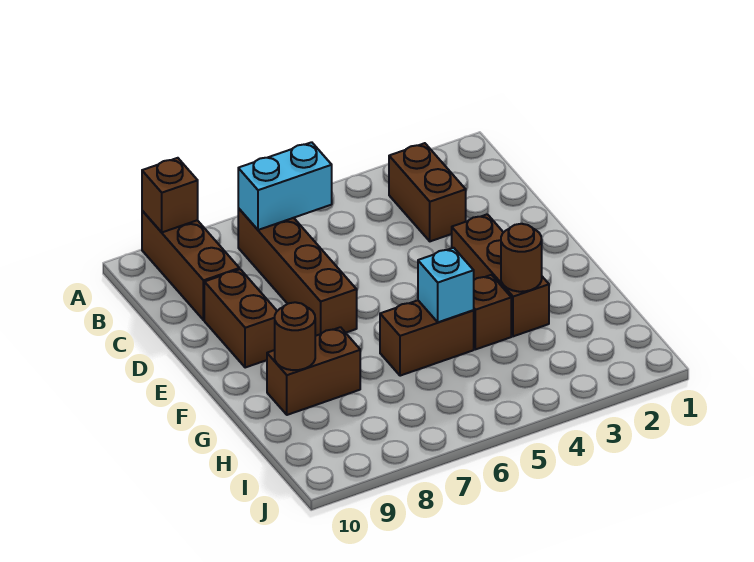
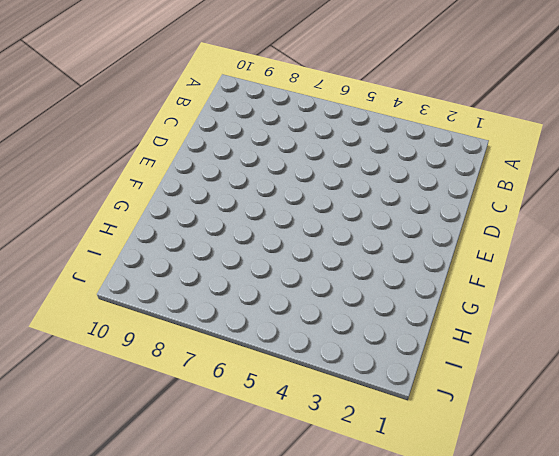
none -> brown 1x3 brick [142,211,239,320]
none -> brown 1x2 brick [389,143,466,241]
none -> brown 1x4 brick [238,208,357,336]

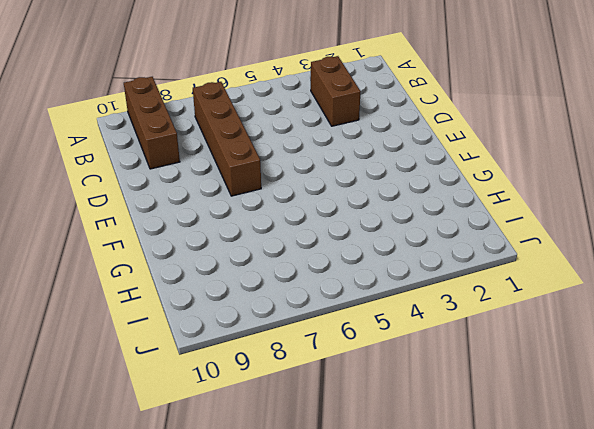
none -> brown 1x2 brick [204,269,277,368]
none -> brown 1x3 brick [452,214,549,336]
none -> brown 1x1 brick [473,275,511,349]

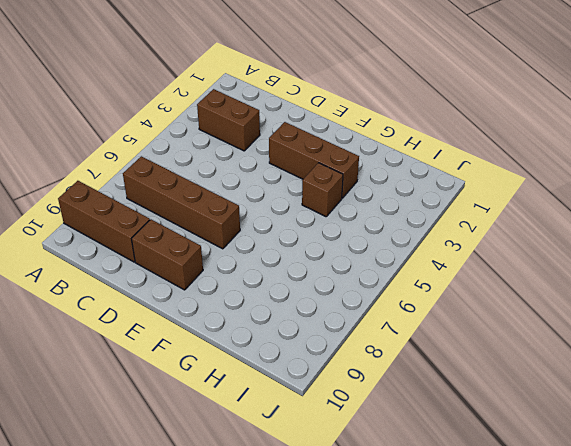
none -> brown 1x2 brick [380,300,474,376]
none -> brown 1x2 brick [267,327,360,415]
none -> brown 1x1 brick [142,158,198,232]

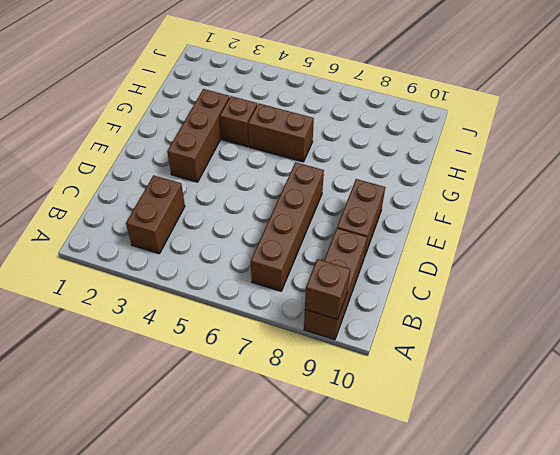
none -> brown 1x2 brick [267,327,360,415]
none -> cyan 1x2 brick [238,142,332,230]
none -> brown 1x1 round brick [501,224,542,292]

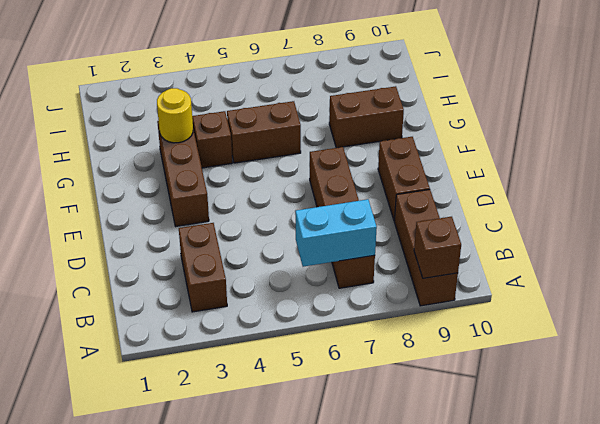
yellow 1x1 round brick [157,88,193,143] -> brown 1x1 round brick [501,224,542,292]
none -> cyan 1x1 brick [418,248,474,322]
none -> brown 1x1 round brick [275,302,315,370]

